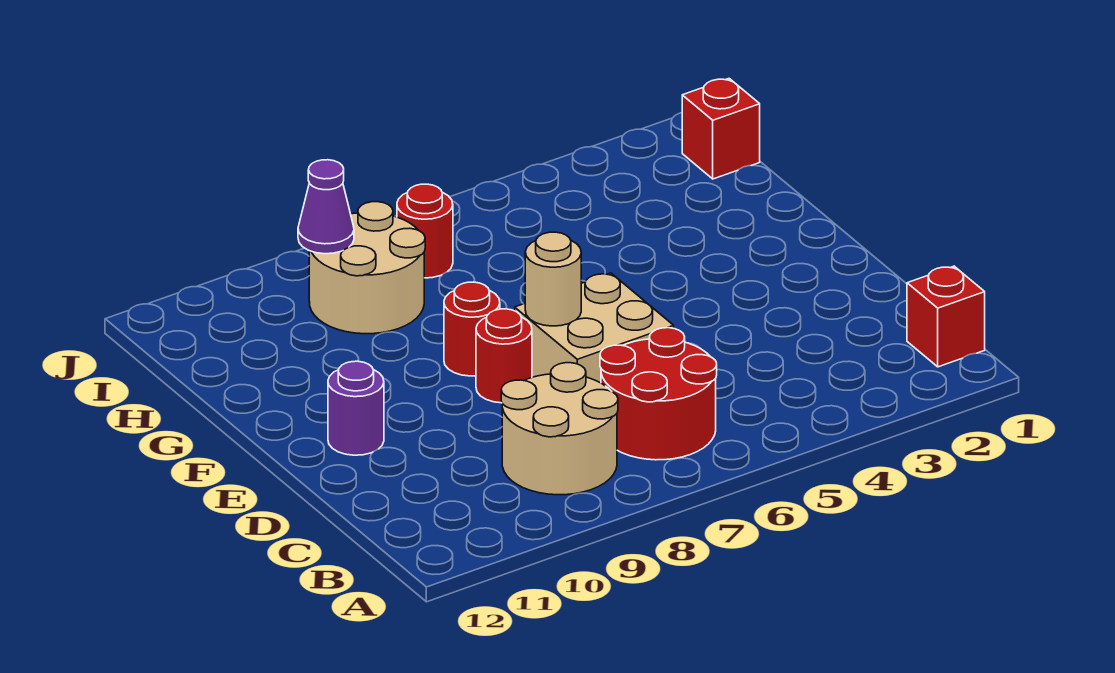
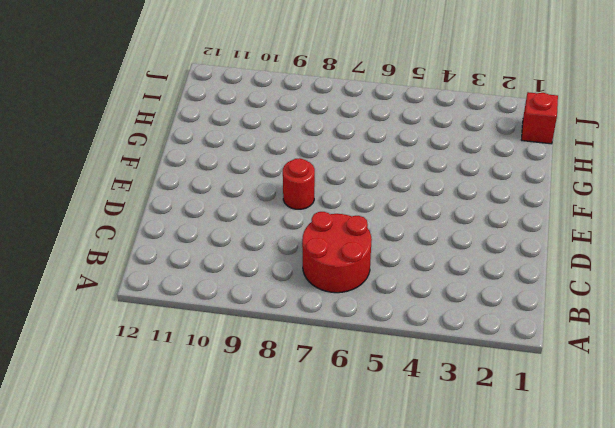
none -> red 1x1 brick [907,266,985,367]
none -> tan 2x2 round brick [501,363,618,495]
none -> tan 2x2 brick [515,273,674,383]

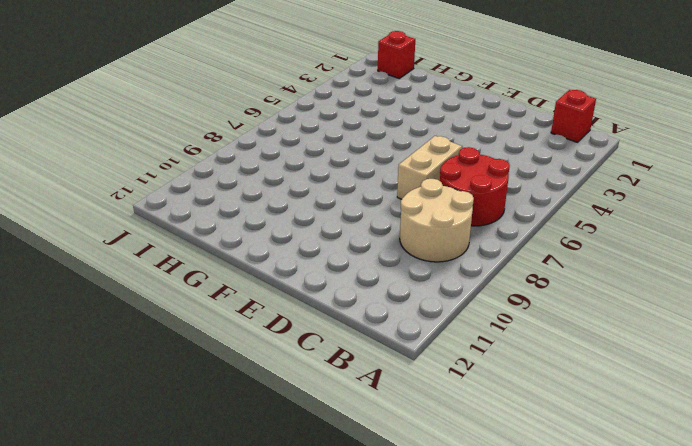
tan 1x2 brick [397,136,462,199] -> tan 2x2 brick [515,273,674,383]
none -> red 1x1 round brick [476,309,532,403]
none -> purple 1x1 round brick [328,361,384,455]
none -> red 1x1 round brick [444,282,500,376]

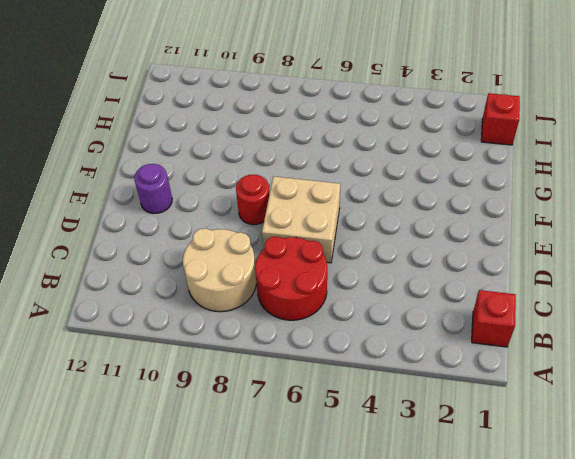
none -> red 1x1 round brick [444,282,500,376]
none -> tan 2x2 round brick [309,202,425,334]
none -> red 1x1 round brick [397,184,453,278]

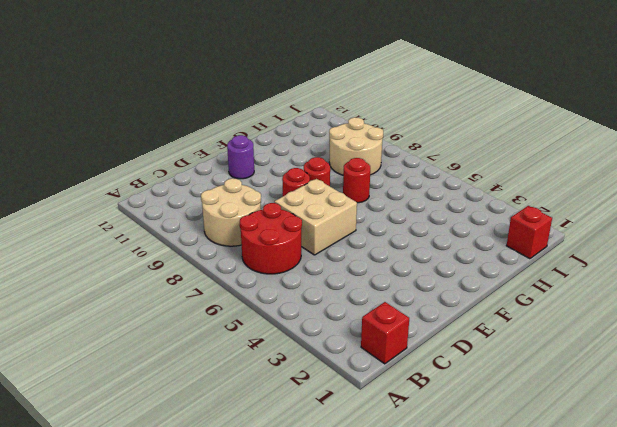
red 1x1 round brick [343,158,370,203] -> red 1x1 round brick moved to [397,184,453,278]
none -> tan 1x1 round brick [525,232,581,326]
none -> purple 1x1 cone [298,160,354,254]

